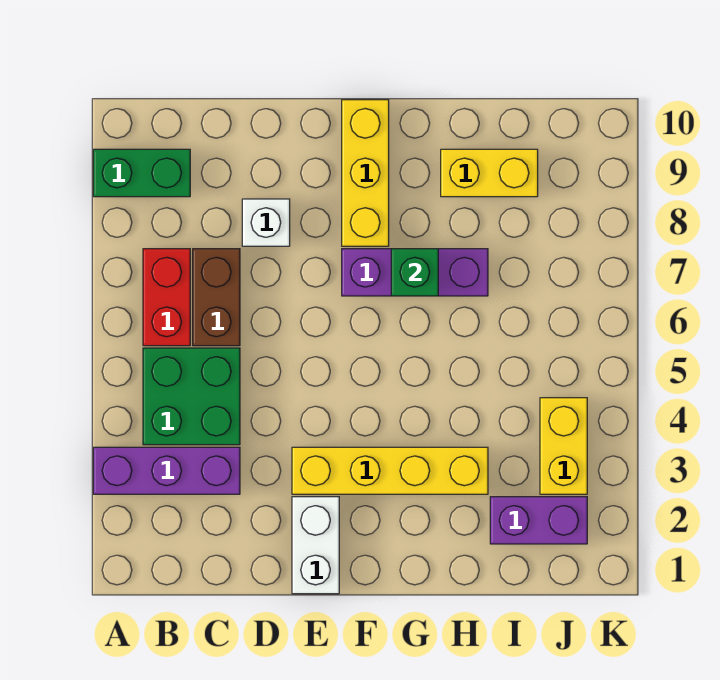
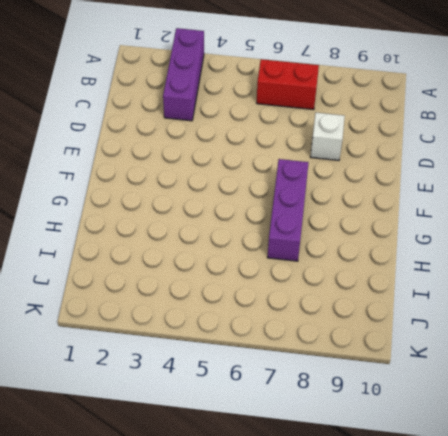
none -> green 1x2 brick [93,149,190,197]
none -> green 2x2 brick [143,348,240,445]
none -> brown 1x2 brick [193,249,240,346]

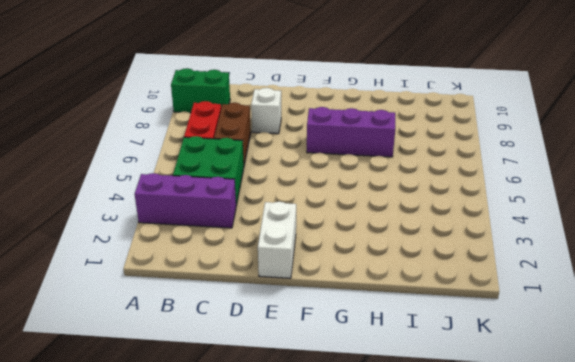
none -> yellow 1x4 brick [292,447,488,494]
none -> yellow 1x3 brick [342,100,389,246]
none -> yellow 1x2 brick [441,149,538,197]

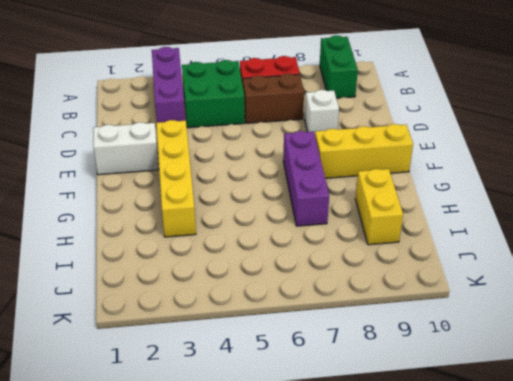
none -> purple 1x2 brick [490,497,587,544]
none -> yellow 1x2 brick [540,398,587,494]
none -> green 1x1 brick [391,249,438,296]

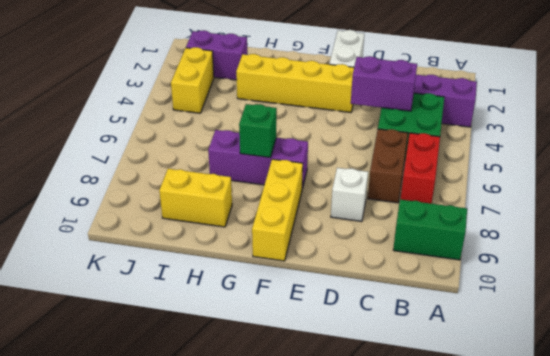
purple 1x2 brick [351,56,417,111] -> none

